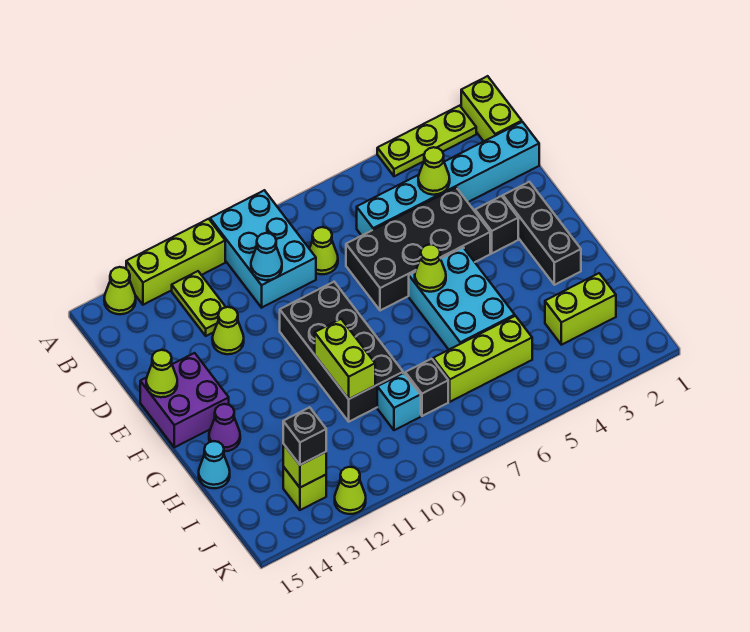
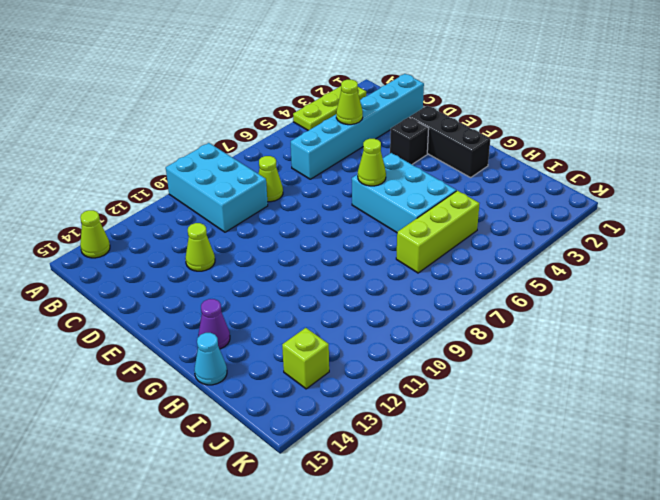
none -> lime 1x2 brick [461,76,522,141]
none -> lime 1x3 brick [126,219,225,305]
none -> lime 1x2 plate [172,271,226,336]
none -> black 2x4 brick [346,188,490,311]

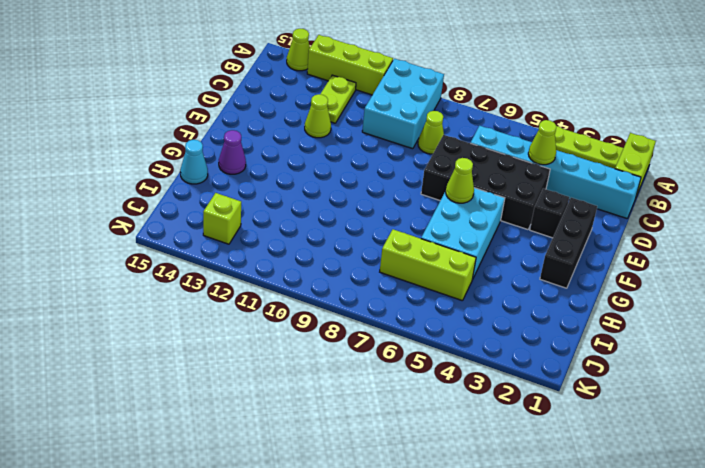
none -> black 2x4 brick [280,282,403,422]
none -> purple 2x2 brick [140,353,229,447]
none -> lime 1x2 brick [545,273,616,345]
none -> black 1x1 brick [405,359,448,416]

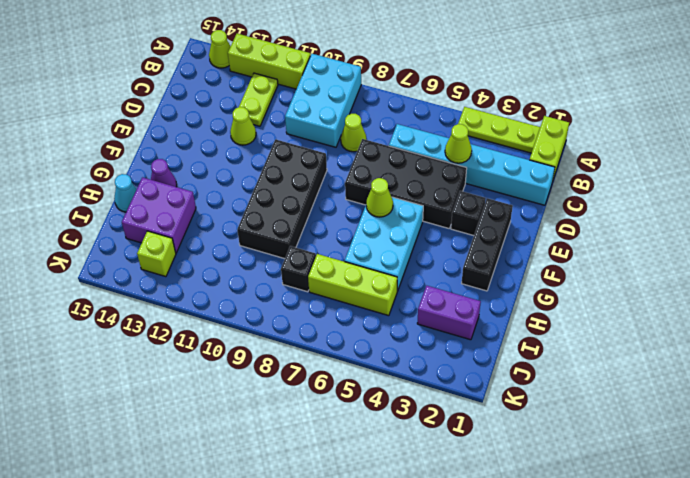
purple 2x2 brick [122,177,196,253] -> purple 2x2 brick moved to [140,353,229,447]
purple 1x2 brick [417,286,481,340] -> lime 1x2 brick [545,273,616,345]
none -> cyan 1x1 brick [377,373,421,430]
none -> lime 1x1 cone [335,467,366,514]
none -> cyan 1x1 cone [251,233,282,280]
none -> lime 1x1 cone [146,350,177,397]

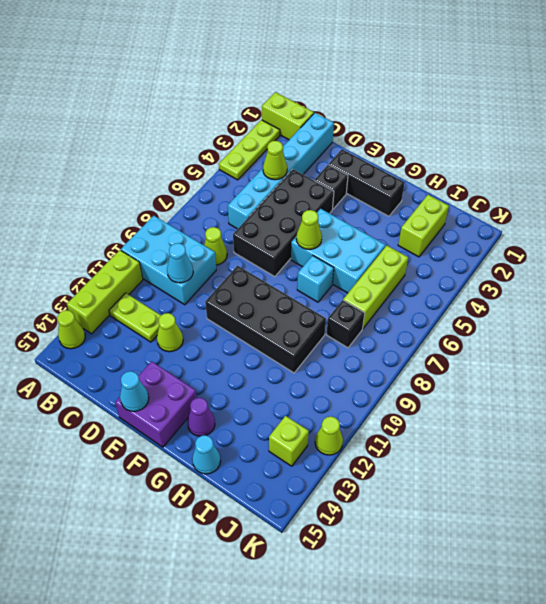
cyan 1x1 cone [120,371,149,411] -> lime 1x1 cone [146,350,177,397]
cyan 1x1 brick [297,255,334,302] -> cyan 1x1 brick moved to [377,373,421,430]
none -> lime 1x2 brick [315,319,375,399]
none -> lime 1x1 brick [283,444,326,487]
none -> black 1x1 brick [283,407,326,465]

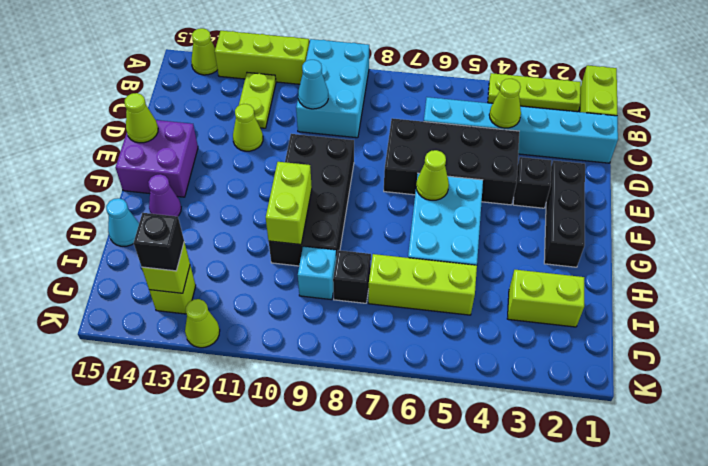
none -> lime 1x1 cone [310,227,338,274]

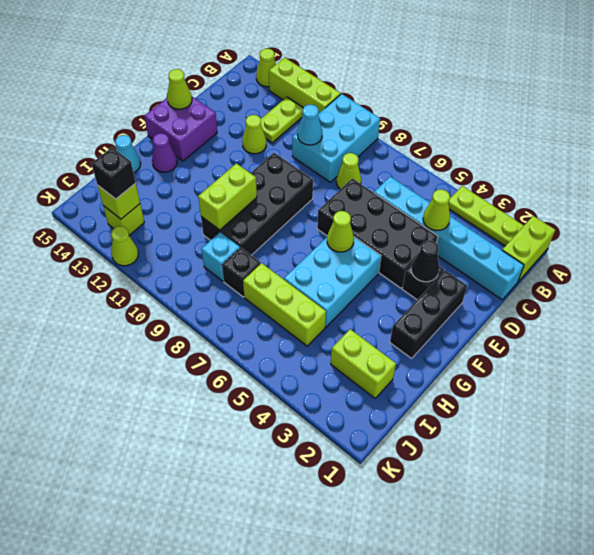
black 1x1 cone [411,240,439,282] -> none

